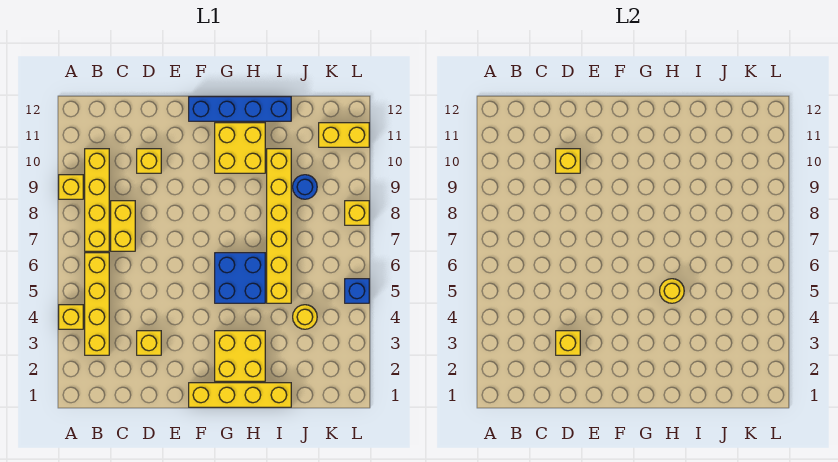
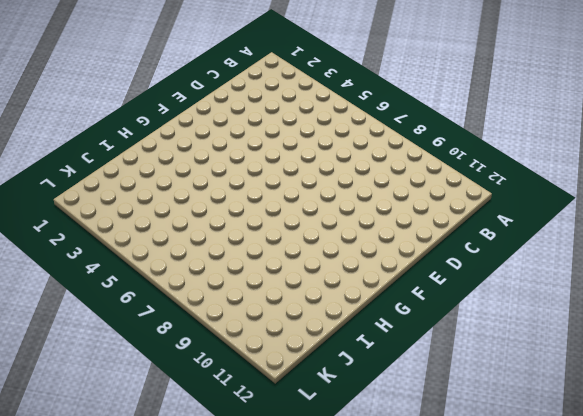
none -> yellow 1x1 brick [59,305,83,329]
none -> yellow 1x1 brick [59,175,83,199]
none -> yellow 1x4 brick [85,253,109,355]

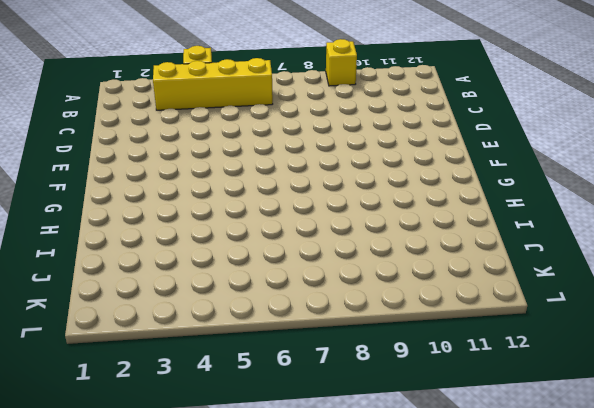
none -> yellow 1x4 brick [85,149,109,251]
none -> yellow 1x2 brick [111,201,135,251]
none -> yellow 1x1 brick [137,331,161,355]

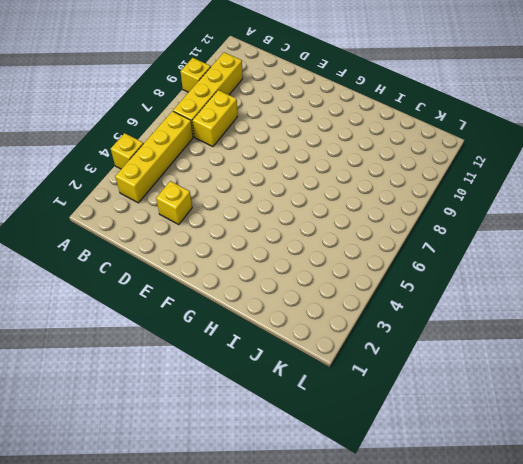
none -> yellow 1x1 brick [137,149,161,173]
none -> yellow 1x4 brick [189,383,291,407]
none -> blue 1x4 brick [189,97,291,121]

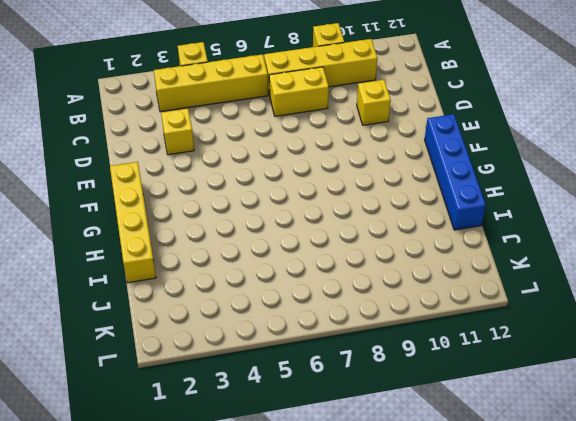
none -> yellow 2x2 brick [215,331,265,381]
none -> blue 2x2 brick [215,253,265,303]
none -> yellow 2x2 brick [215,123,265,173]

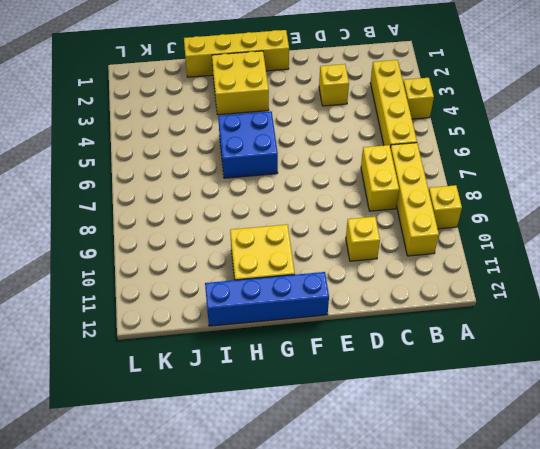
none -> yellow 1x6 brick [267,149,291,303]
none -> yellow 1x1 round brick [293,305,317,329]
none -> blue 1x1 round brick [293,175,317,199]

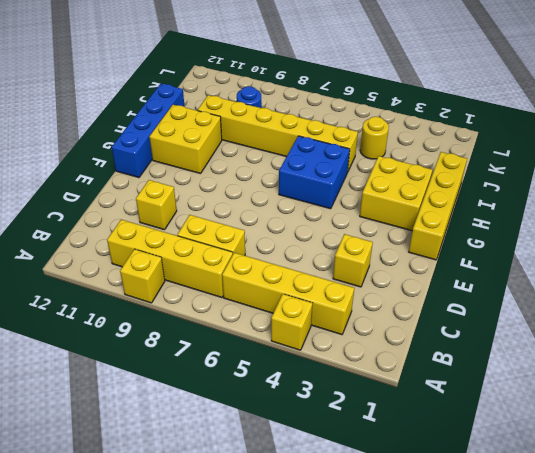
none -> yellow 1x2 brick [319,123,369,147]
none -> blue 1x1 brick [345,279,369,303]
none -> yellow 1x1 brick [345,201,369,225]

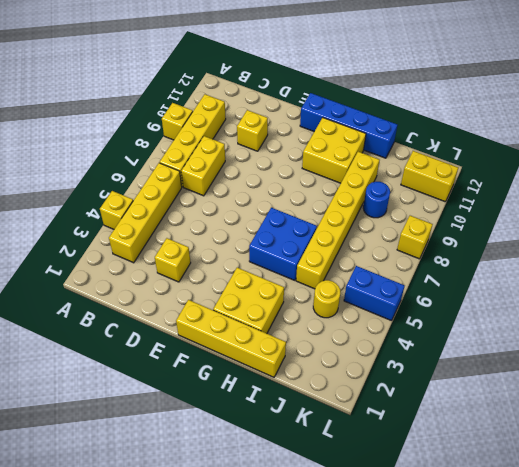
blue 1x2 brick [344,266,405,321] -> blue 1x1 brick [345,279,369,303]
none -> yellow 1x1 brick [556,331,580,355]
none -> yellow 1x1 brick [556,149,580,173]
none -> yellow 1x1 round brick [660,279,684,303]

